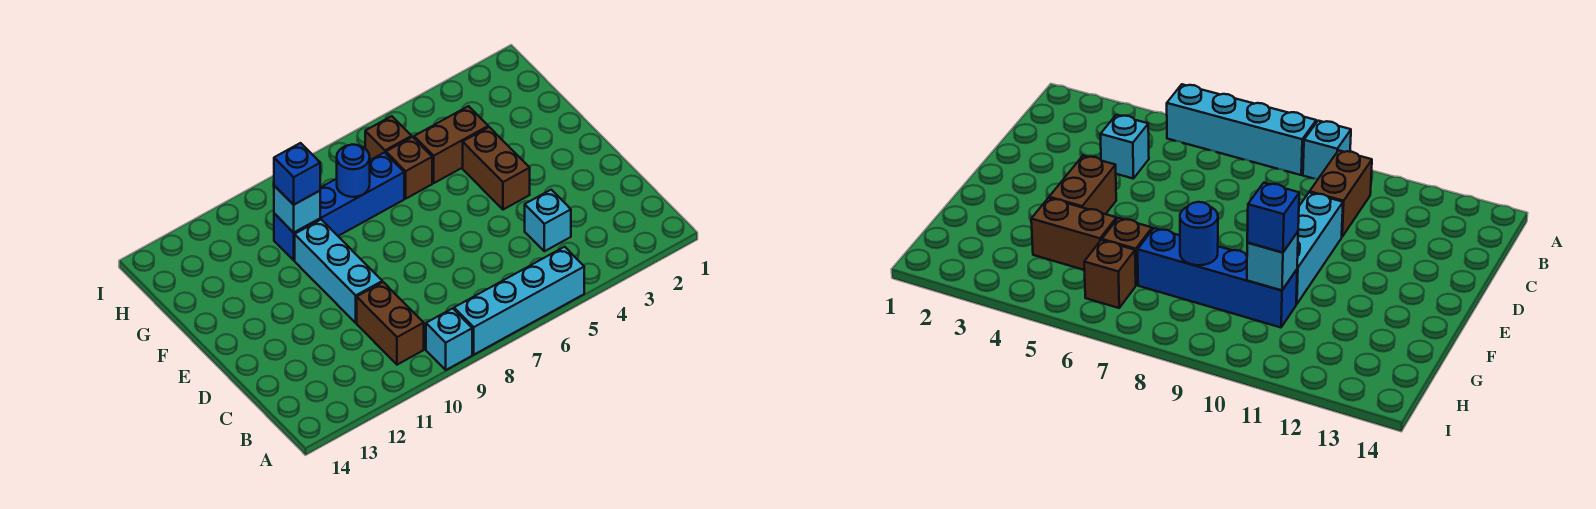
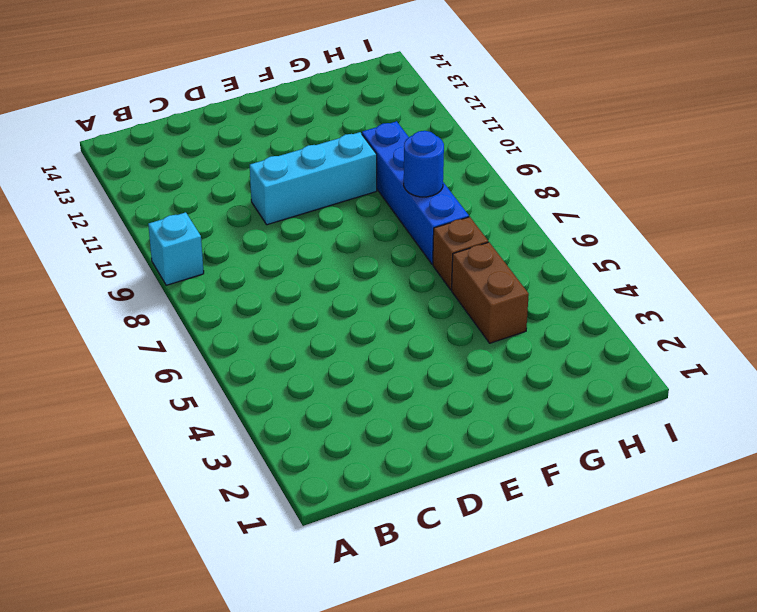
none -> cyan 1x4 brick [454,247,584,355]
none -> brown 1x2 brick [357,282,424,365]
none -> cyan 1x1 brick [525,190,571,251]

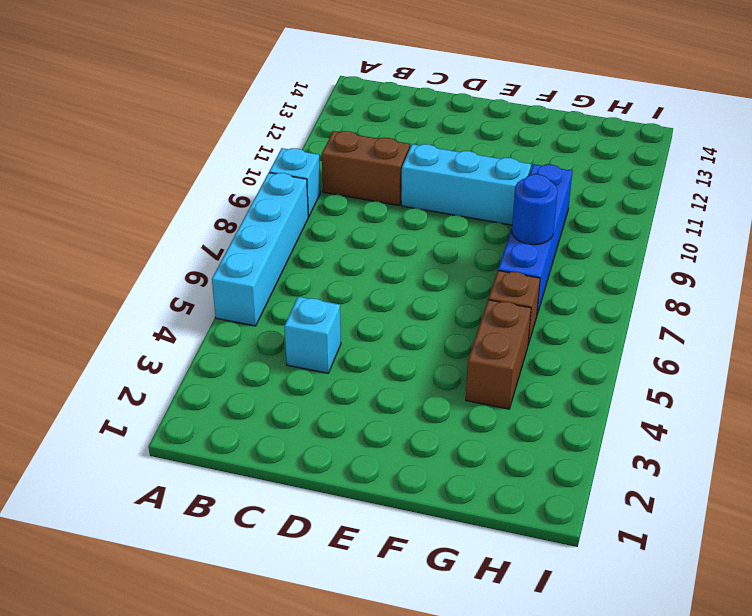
none -> brown 1x2 brick [463,127,530,210]
none -> brown 1x1 brick [365,116,412,160]
none -> cyan 1x1 brick [274,186,320,233]

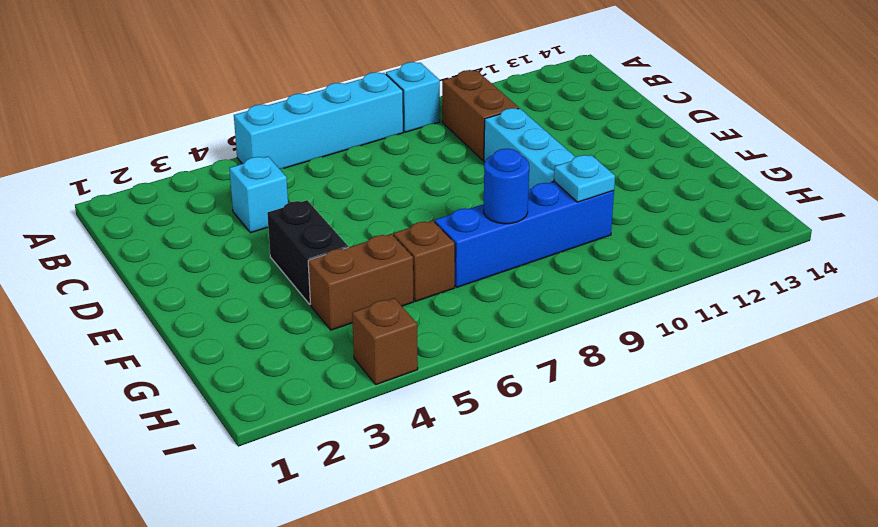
black 1x2 brick [267,200,348,304] -> brown 1x2 brick [463,127,530,210]
cyan 1x1 plate [554,155,615,202] -> cyan 1x1 brick [274,186,320,233]
brown 1x1 brick [352,298,418,385] -> brown 1x1 brick moved to [365,116,412,160]
none -> blue 1x1 brick [274,143,320,205]

